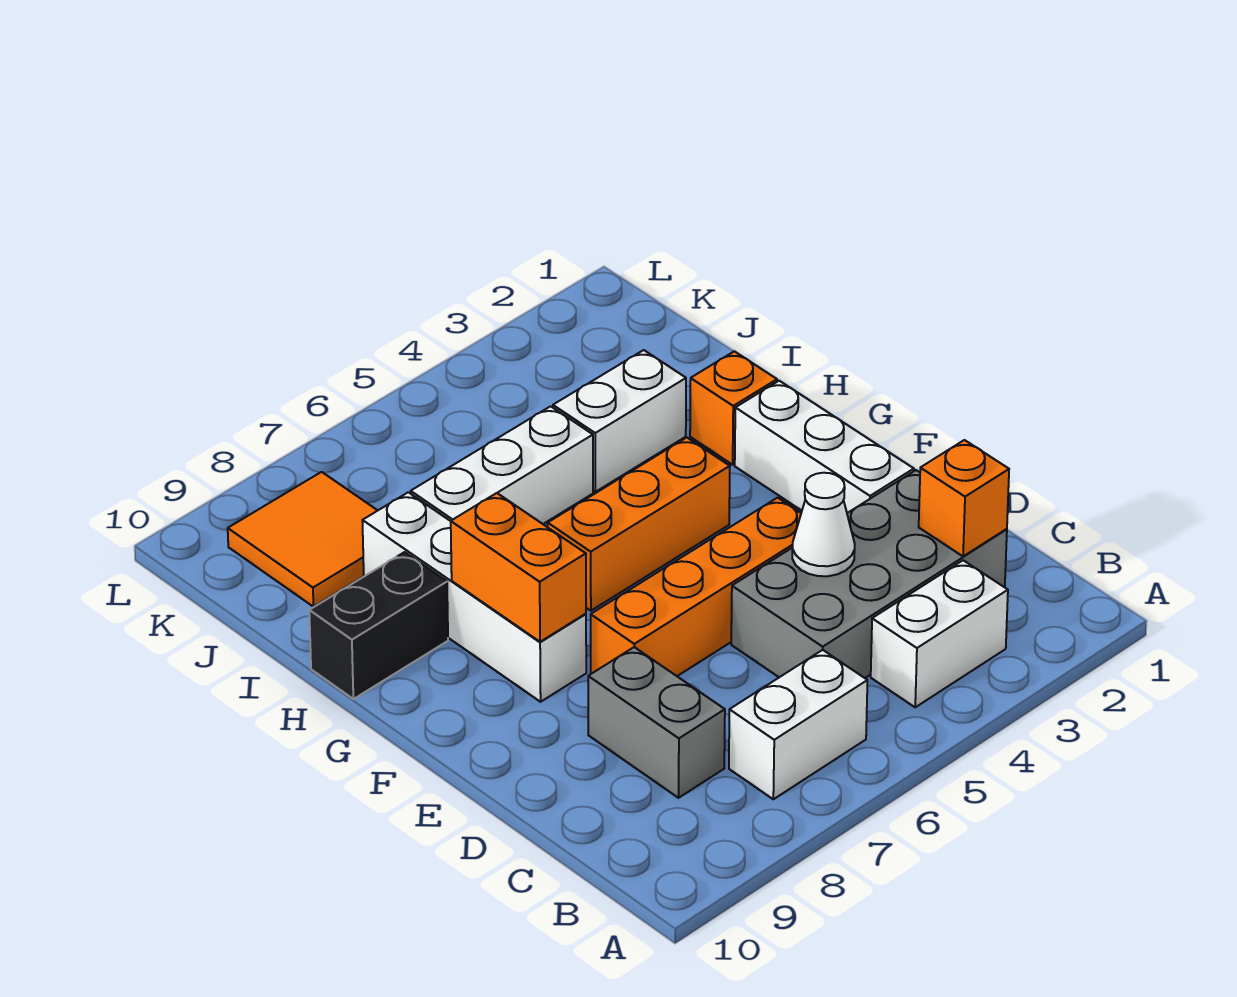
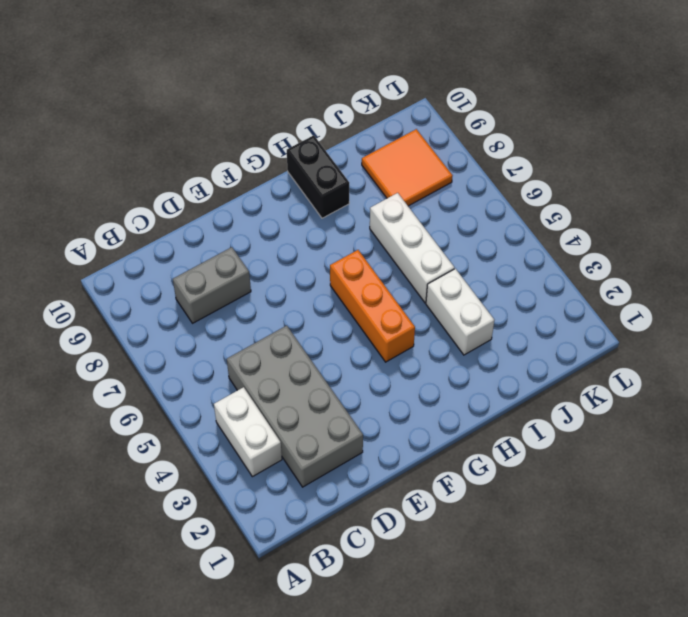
none -> white 1x2 brick [729,650,867,799]
none -> white 1x3 brick [735,381,914,513]
none -> orange 1x4 brick [591,498,801,676]

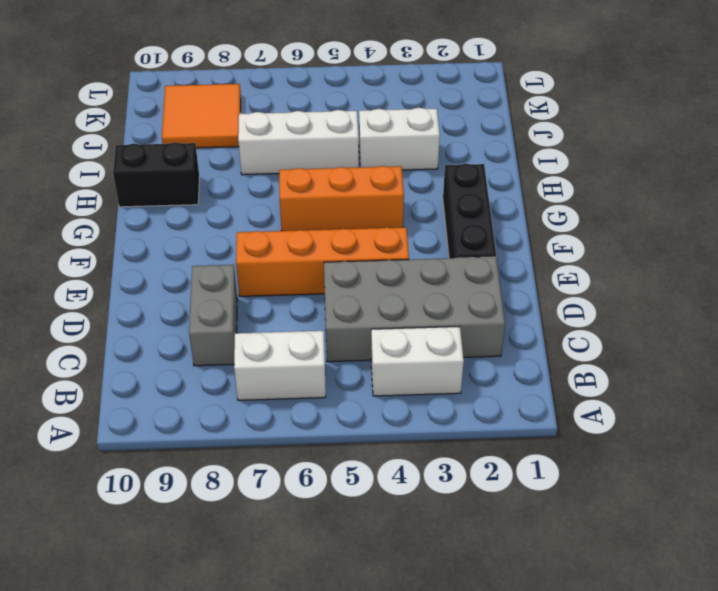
black 1x3 brick [443,164,496,258] -> white 1x3 brick [735,381,914,513]
none -> white 1x4 brick [362,492,586,702]
none -> orange 1x1 brick [690,351,777,465]
none -> orange 1x1 brick [919,440,1009,556]

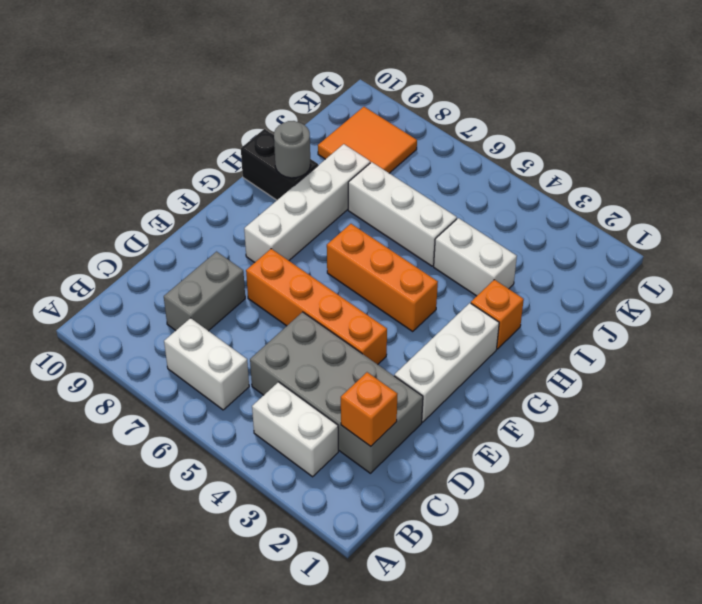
grey 1x1 round brick [274,121,311,178] -> none
none -> white 1x1 cone [792,473,855,576]
none -> orange 1x2 brick [451,493,586,642]

